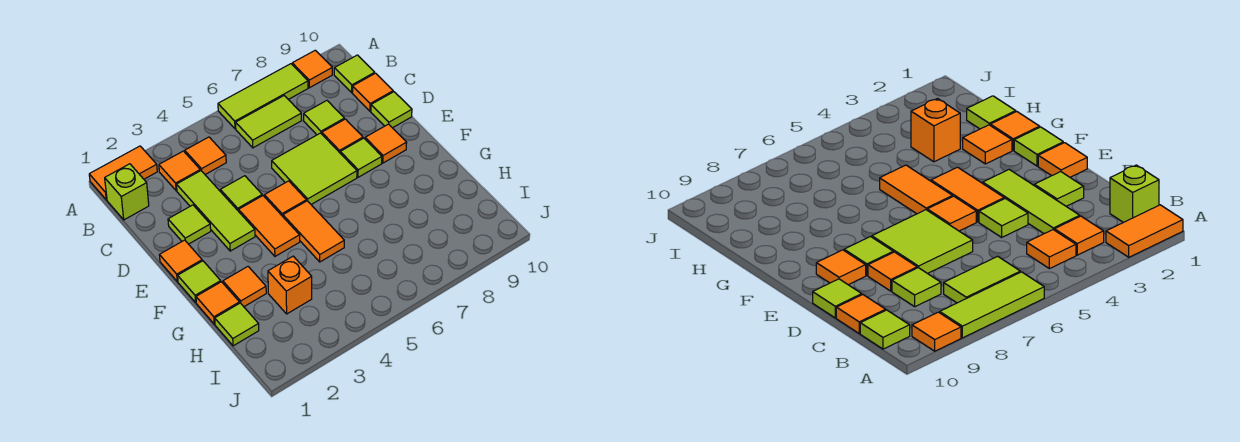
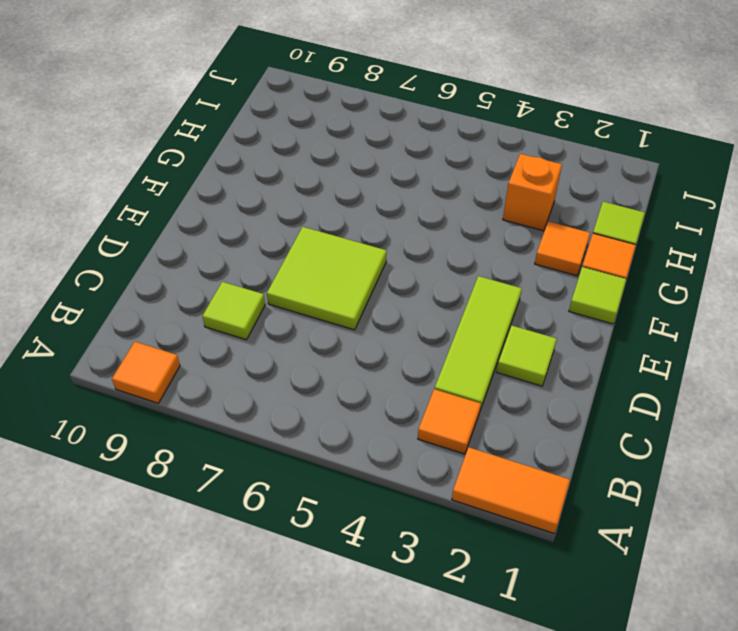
none -> lime 1x3 tile [218,64,308,129]
none -> lime 1x1 brick [105,164,149,220]
none -> orange 1x1 tile [185,137,226,174]

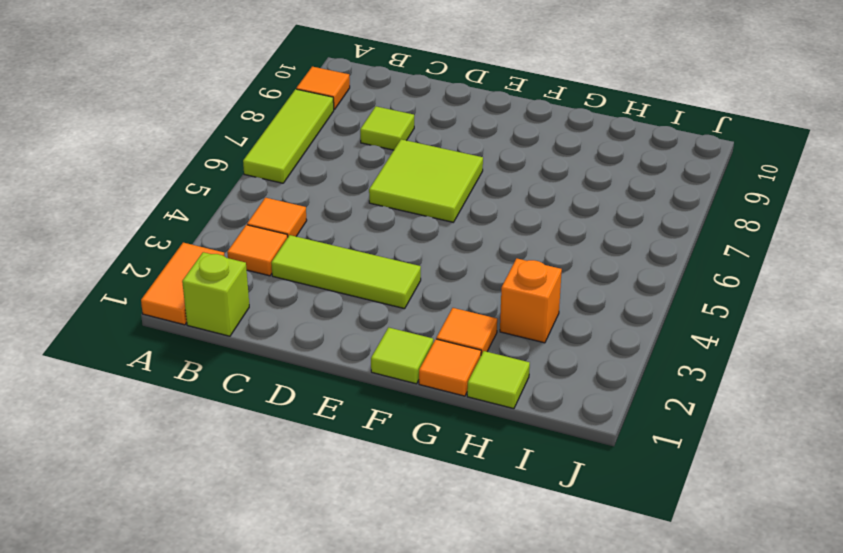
none -> lime 1x2 tile [236,96,302,148]
none -> lime 1x1 tile [334,55,375,92]
none -> orange 1x1 tile [352,73,393,111]

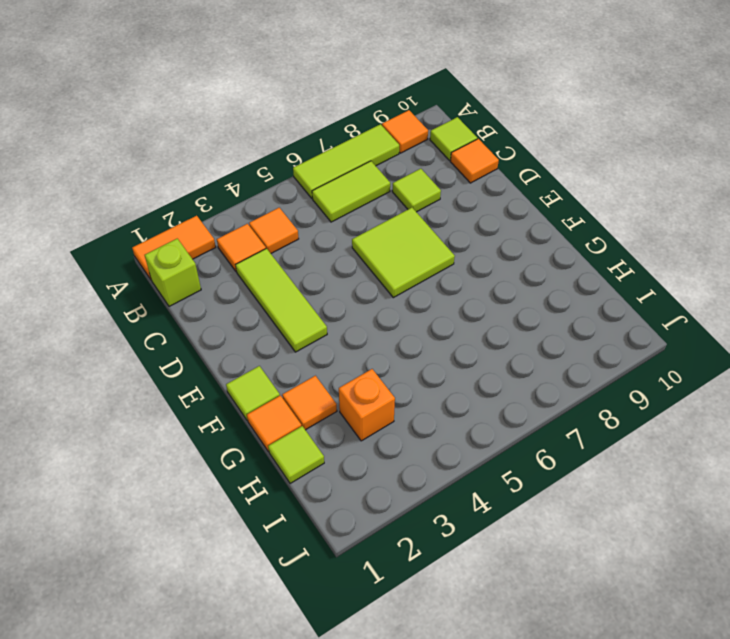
none -> lime 1x1 tile [168,205,211,244]
none -> lime 1x1 tile [220,176,262,211]
none -> orange 1x1 tile [322,119,363,153]

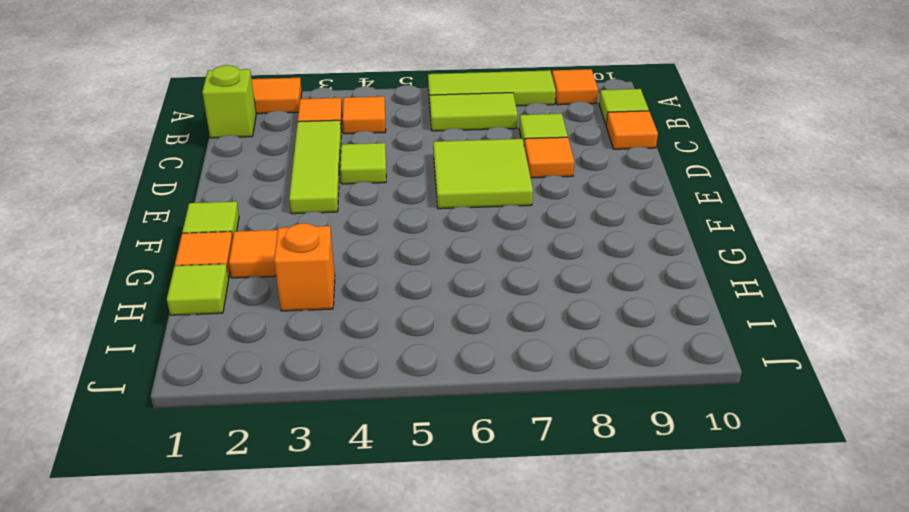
none -> lime 1x1 tile [168,205,211,244]
none -> lime 1x1 tile [371,92,412,128]
none -> orange 1x1 tile [159,240,202,281]

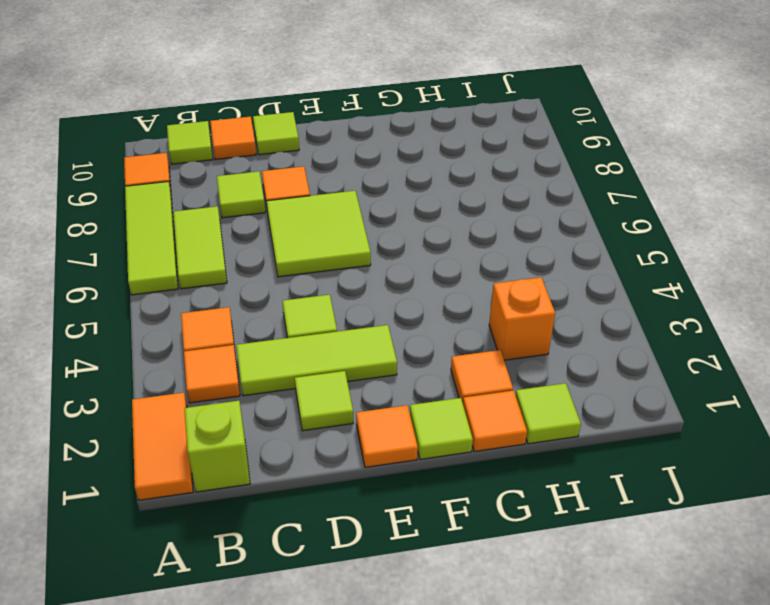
none -> orange 1x2 tile [239,196,300,256]
none -> orange 1x1 tile [264,181,306,216]
none -> lime 1x1 tile [340,138,382,177]

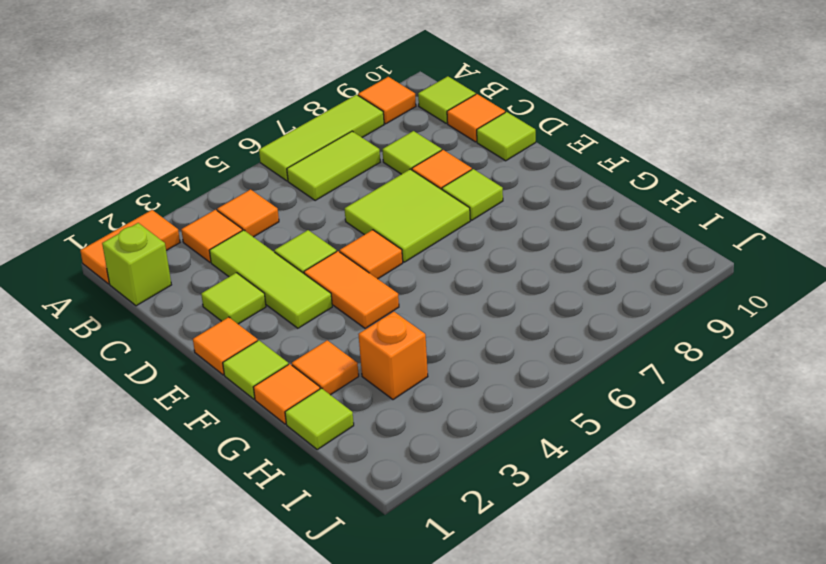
none -> orange 1x1 tile [365,124,407,163]
none -> orange 1x2 tile [283,201,344,262]

